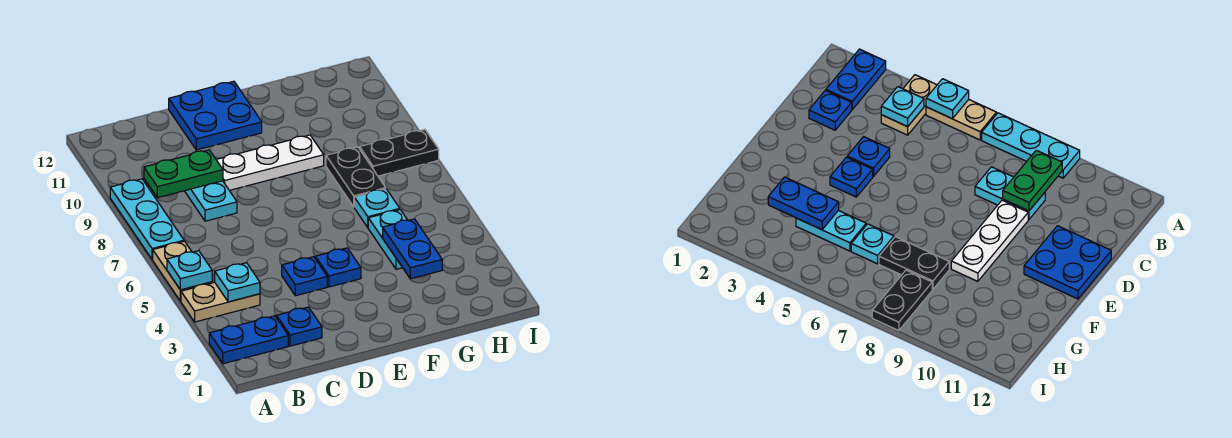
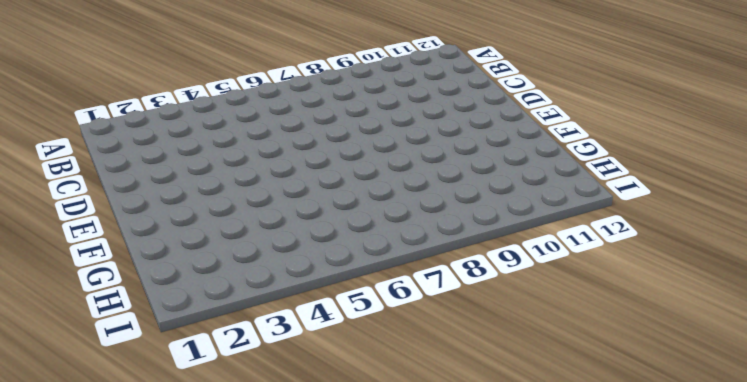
none -> blue 1x2 plate [209,316,288,364]
none -> tan 1x2 plate [181,282,260,322]
none -> tan 1x2 plate [153,241,212,301]

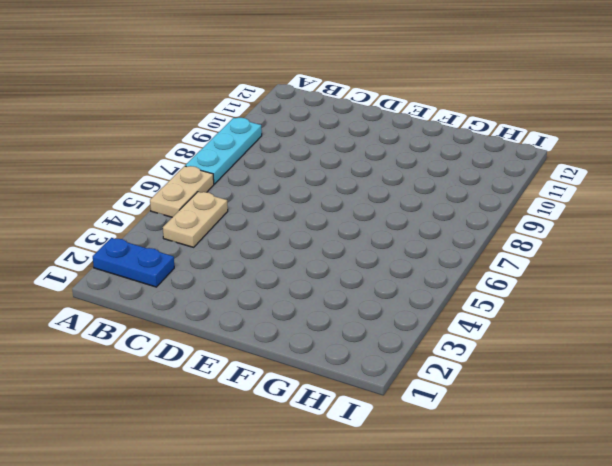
tan 1x2 plate [163,192,228,247] -> tan 1x2 plate turned to [181,282,260,322]
none -> blue 1x1 plate [277,307,322,346]
none -> cyan 1x2 plate [185,181,237,221]
none -> blue 1x1 plate [282,257,327,296]

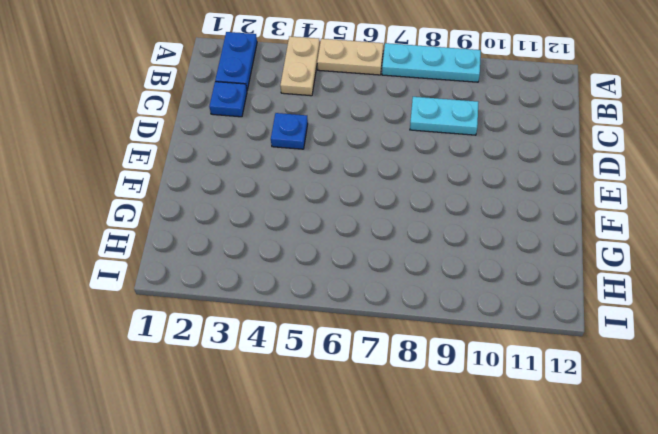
none -> white 1x3 plate [216,135,324,190]
none -> blue 2x2 plate [169,81,262,150]
none -> blue 1x1 plate [315,248,361,287]

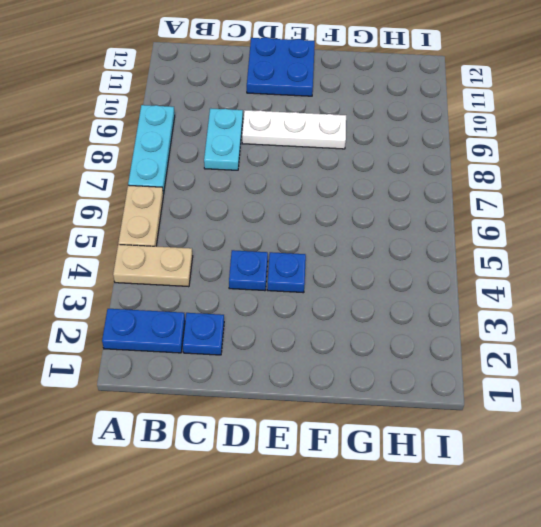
none -> cyan 1x2 plate [368,210,407,269]
none -> cyan 1x1 plate [354,189,400,227]
none -> black 1x2 plate [326,147,386,207]

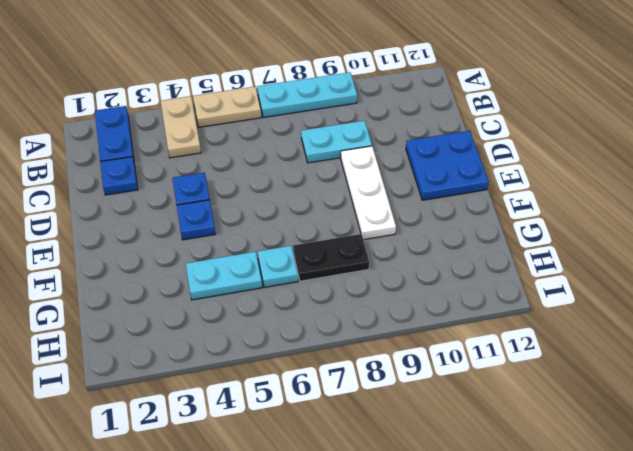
none -> black 1x2 plate [360,130,439,176]
none -> cyan 1x1 plate [167,251,212,290]
none -> cyan 1x1 plate [215,263,260,302]

